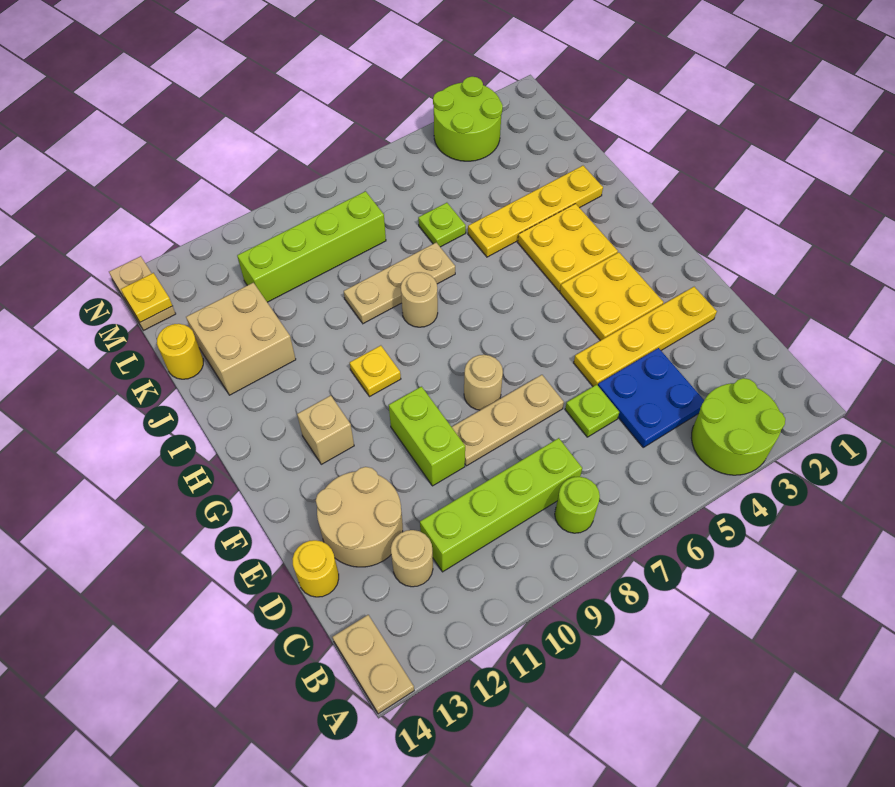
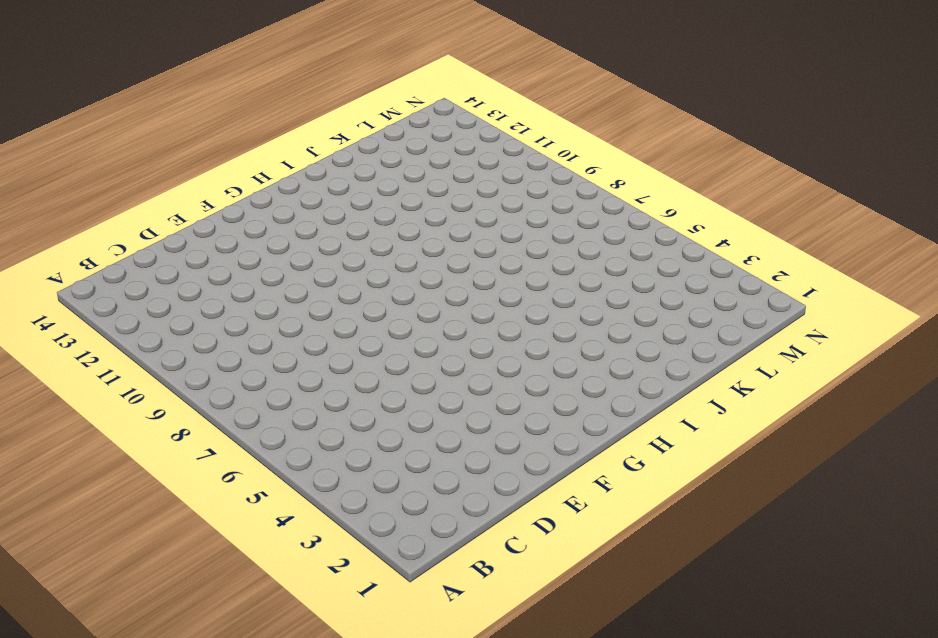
none -> lime 2x2 round brick [692,378,785,475]
none -> tan 1x2 plate [333,615,414,714]
none -> lime 1x1 round brick [555,477,600,533]

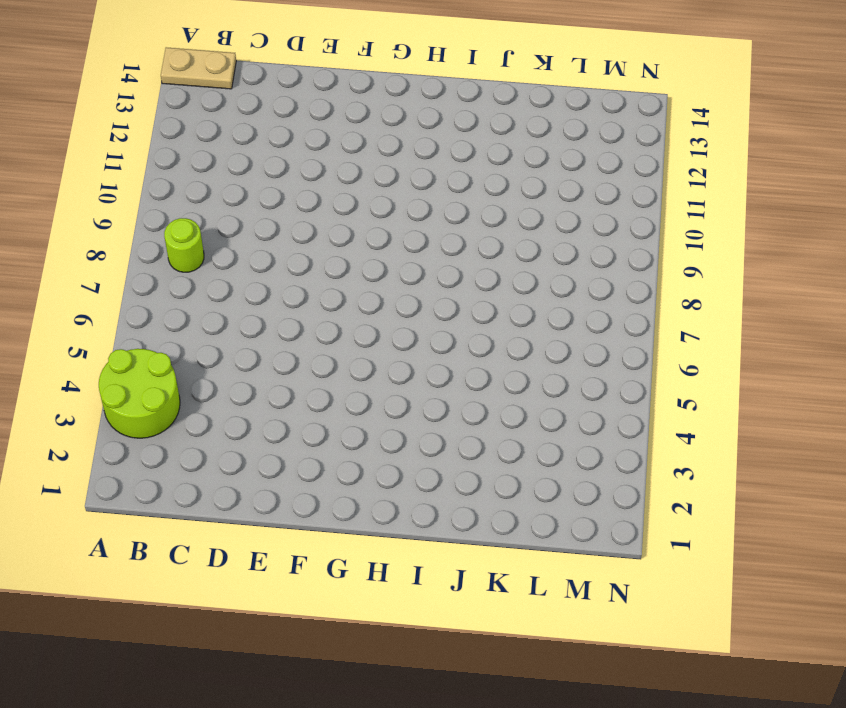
none -> blue 2x2 plate [598,348,704,447]
none -> lime 1x4 brick [420,438,582,572]
none -> tan 1x1 round brick [391,530,433,587]

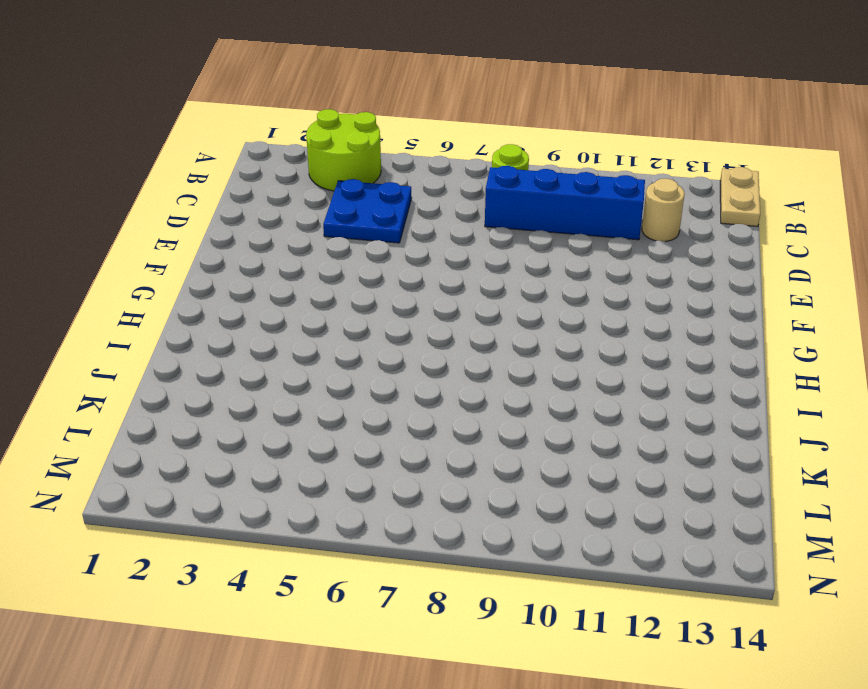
blue 1x4 brick [485,166,645,240] -> lime 1x4 brick [420,438,582,572]
none -> lime 1x1 plate [565,385,619,437]
none -> tan 2x2 round brick [316,467,403,567]
none -> yellow 1x1 round brick [293,540,339,597]

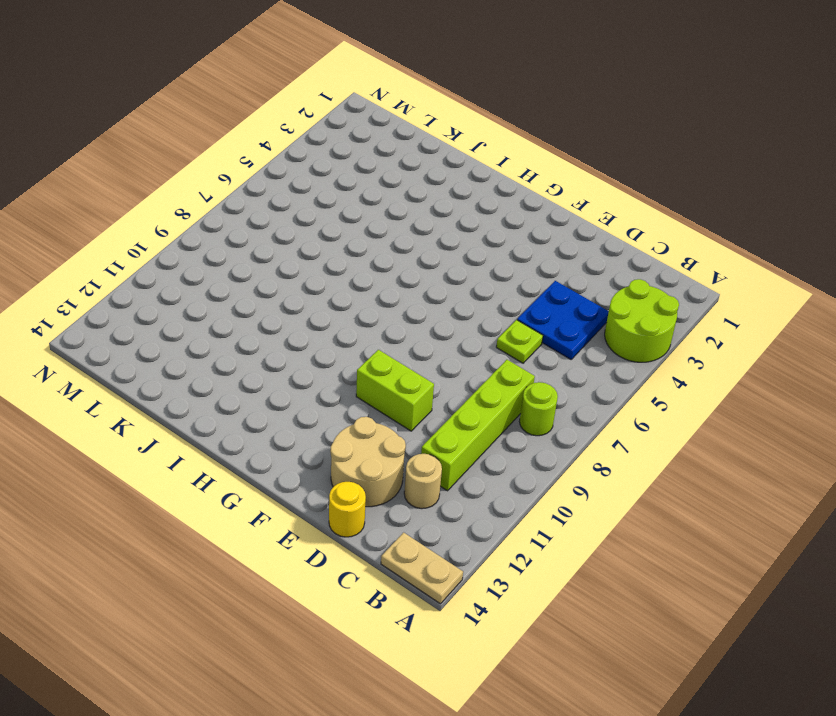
none -> yellow 1x4 plate [574,287,717,386]
none -> tan 1x3 plate [452,375,564,466]
none -> yellow 2x2 plate [560,252,663,341]

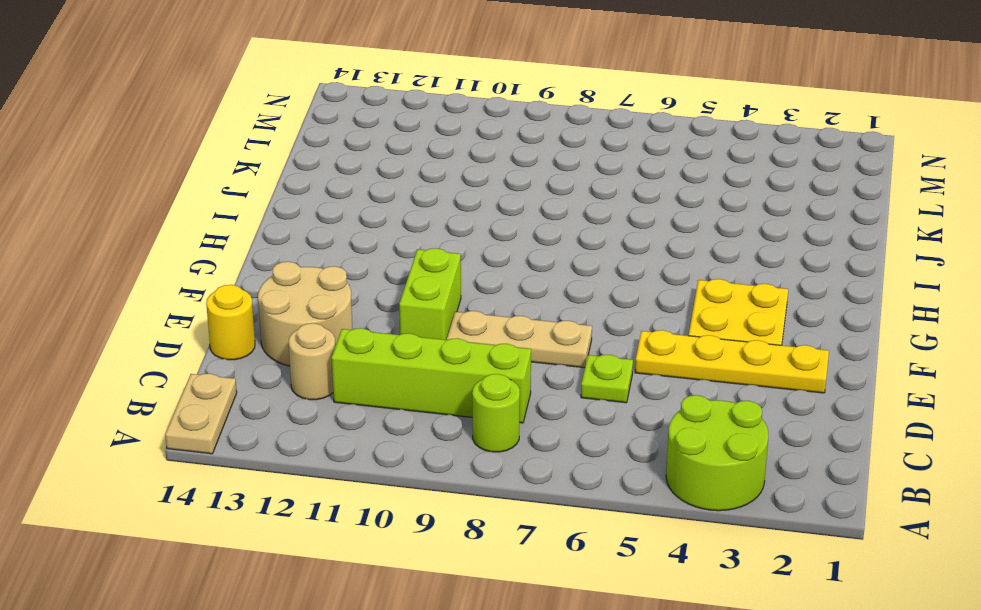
none -> blue 2x2 plate [598,348,704,447]
none -> tan 1x1 round brick [464,355,503,410]
none -> tan 1x1 brick [297,395,354,464]

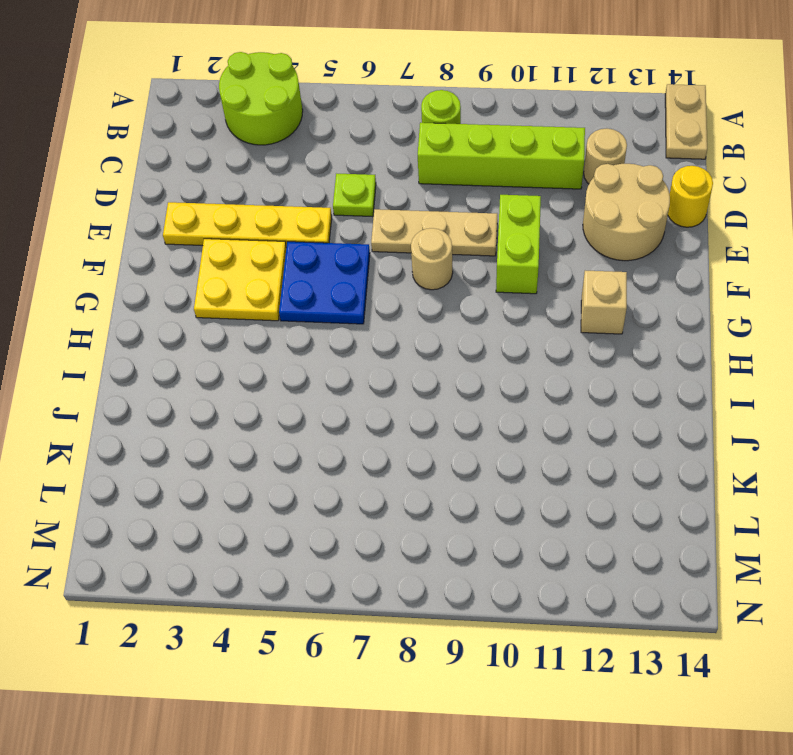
blue 2x2 plate [279,242,370,324] -> blue 2x2 plate moved to [598,348,704,447]
none -> yellow 2x2 plate [518,204,618,291]
none -> yellow 1x1 plate [350,345,401,397]
none -> tan 1x1 round brick [401,272,438,327]

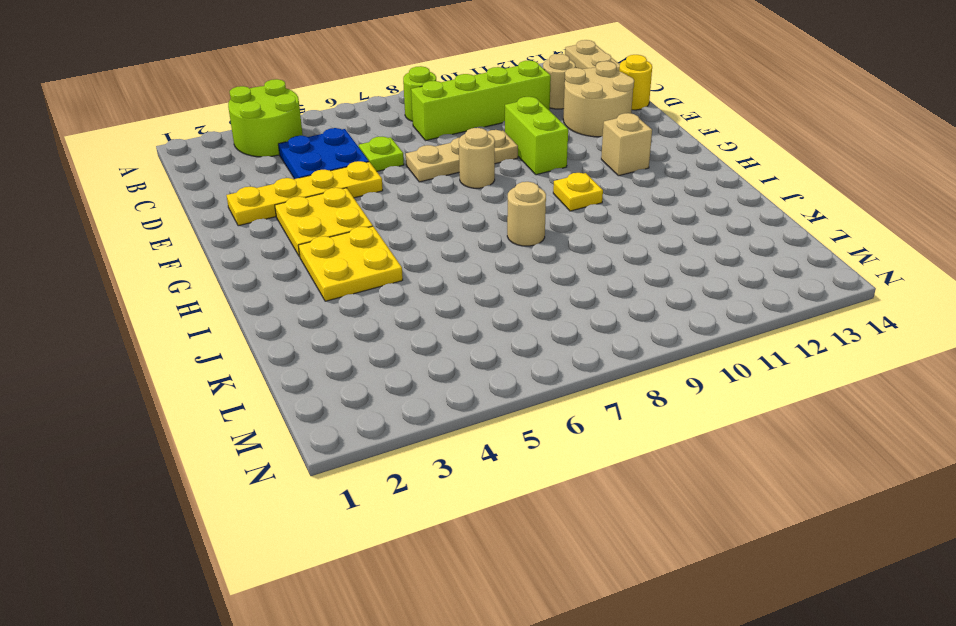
none -> yellow 1x4 plate [468,166,603,257]
none -> tan 1x3 plate [344,243,455,324]
none -> tan 2x2 brick [186,283,296,395]

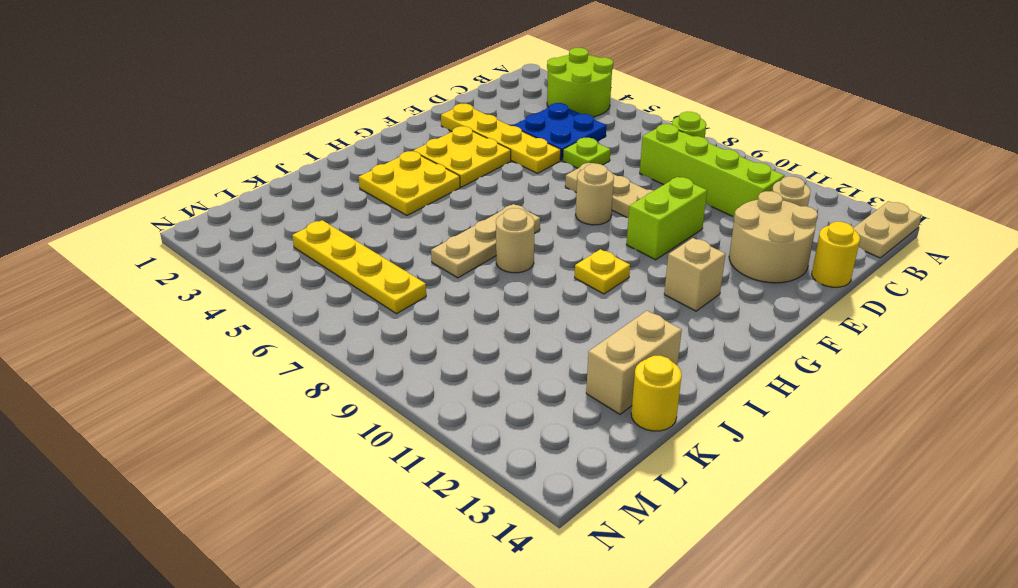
tan 1x3 plate [431,204,540,278] -> tan 1x3 plate turned to [344,243,455,324]
tan 1x2 brick [586,311,682,414] -> tan 2x2 brick [186,283,296,395]
yellow 1x4 plate [292,220,426,314] -> yellow 1x4 plate moved to [468,166,603,257]
none -> lime 1x1 plate [418,203,466,247]
none -> lime 1x4 brick [237,191,386,302]
none -> lime 2x2 round brick [433,77,503,161]

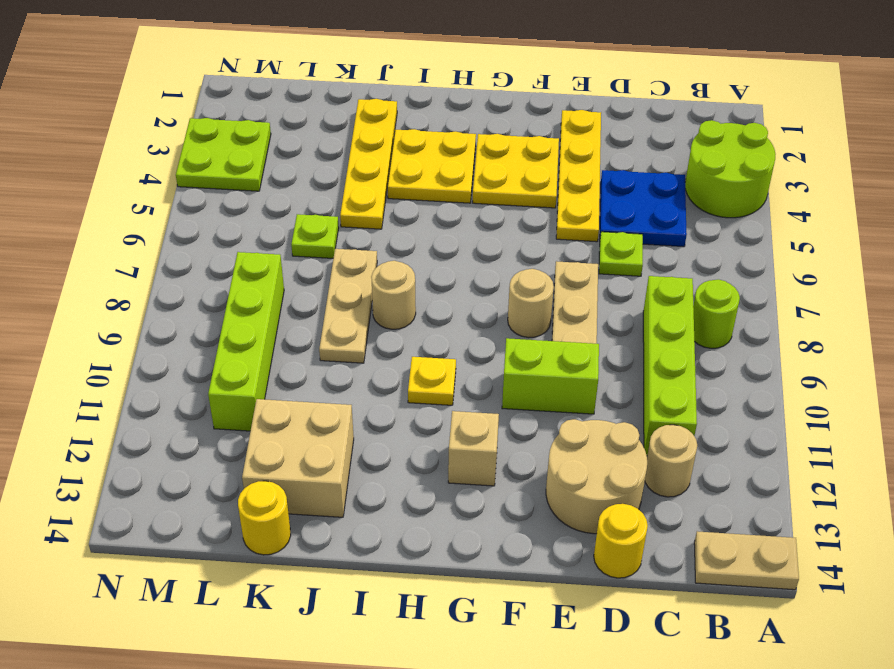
lime 2x2 plate [176,118,271,191] -> lime 2x2 round brick [433,77,503,161]
none -> tan 1x2 plate [109,256,176,330]
none -> yellow 1x1 plate [121,273,172,322]

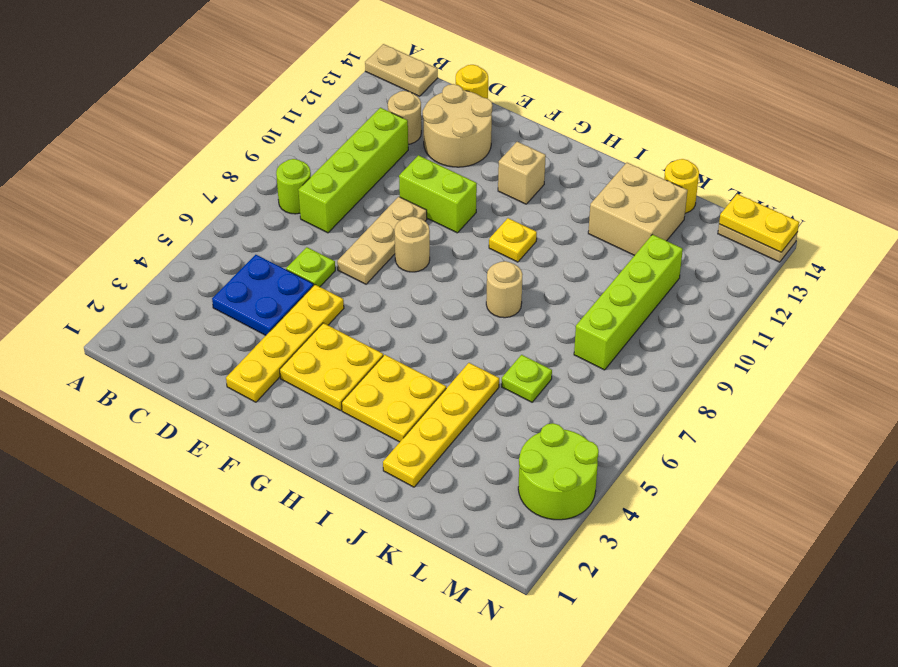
yellow 1x2 plate [719,194,799,252] -> yellow 1x1 plate [121,273,172,322]
none -> lime 2x2 round brick [692,378,785,475]
none -> tan 1x3 plate [344,243,455,324]

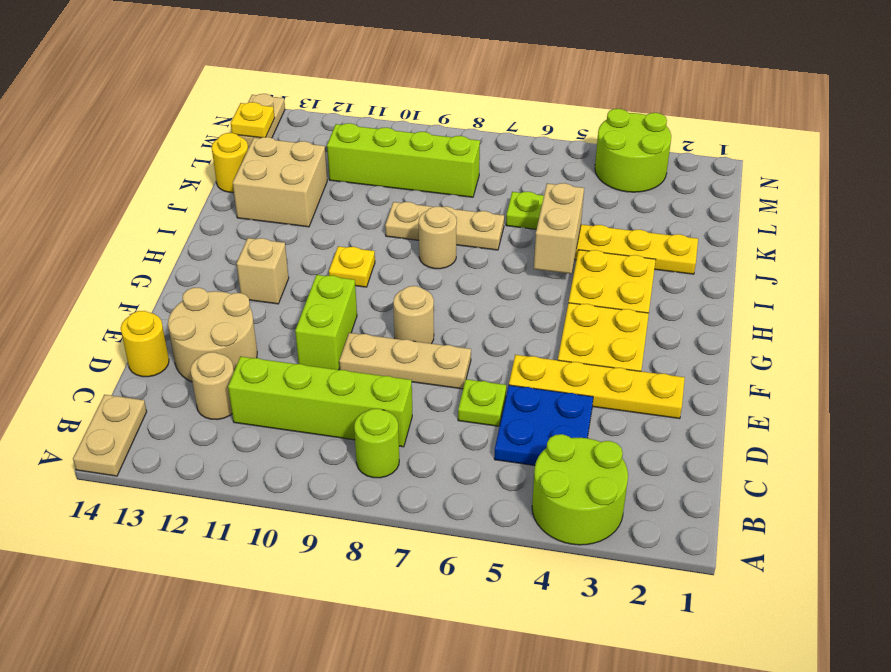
tan 1x2 brick [534,183,584,274] -> none

